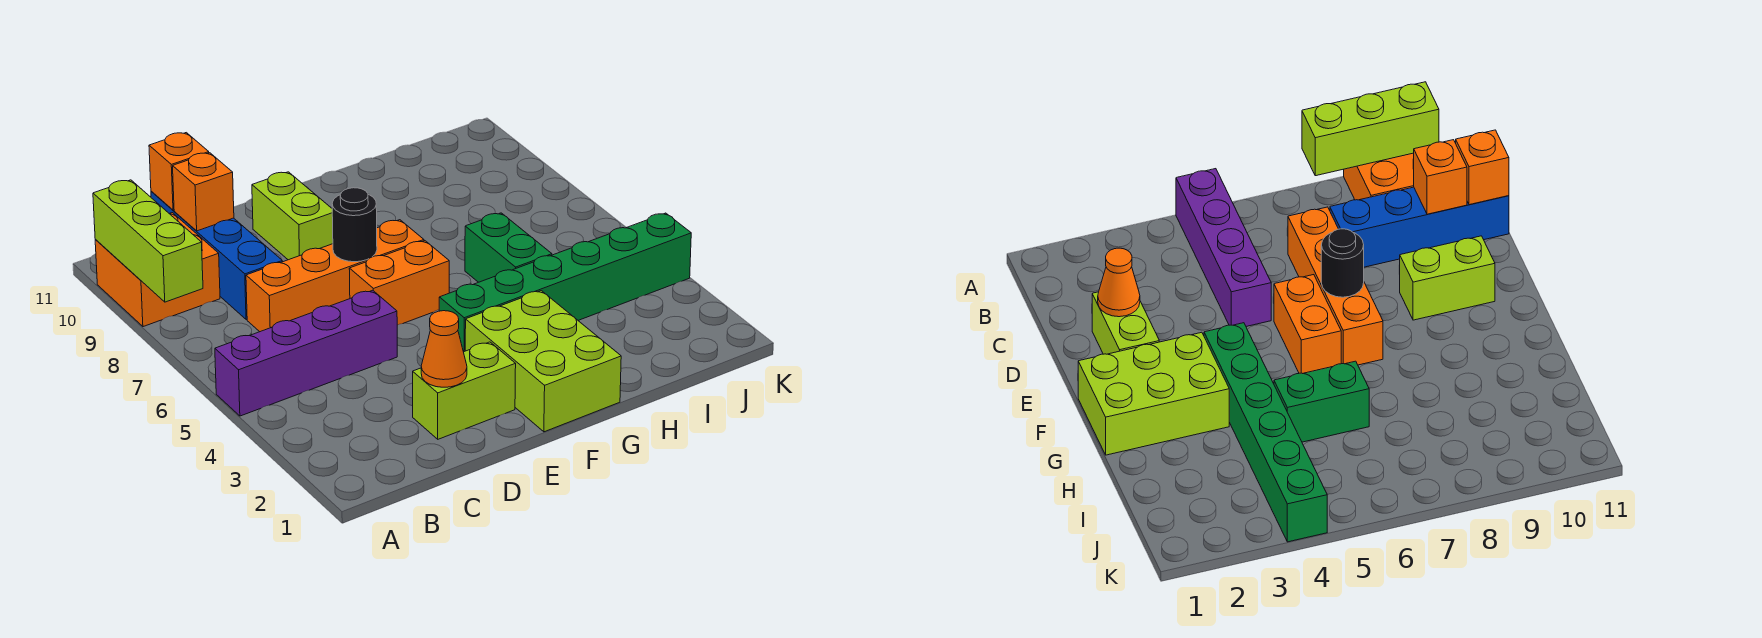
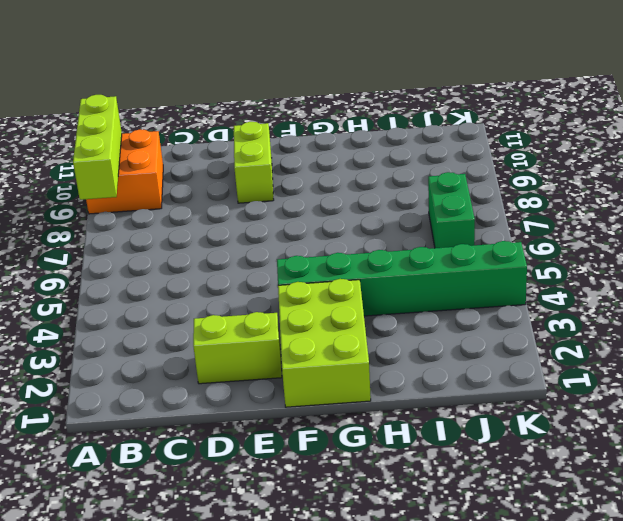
green 1x2 brick [428,172,475,248] -> green 1x2 brick moved to [465,213,552,282]
none -> purple 1x4 brick [215,290,397,416]
none -> orange 1x4 brick [246,220,424,332]
none -> blue 1x4 brick [151,191,282,320]

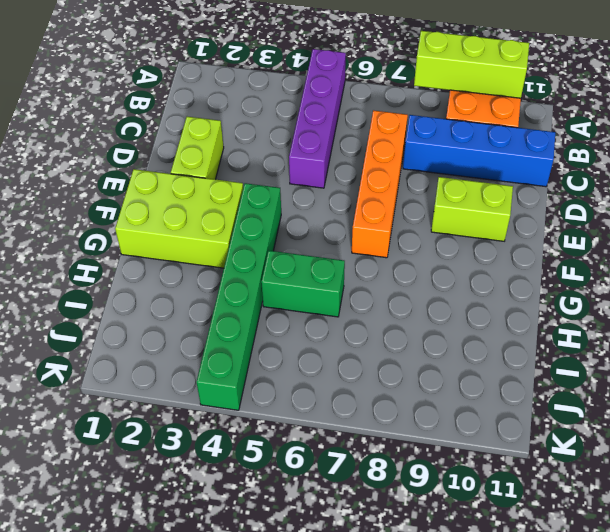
none -> orange 1x2 brick [349,241,449,325]
none -> orange 1x1 brick [173,153,234,231]
none -> orange 1x1 brick [149,133,209,210]

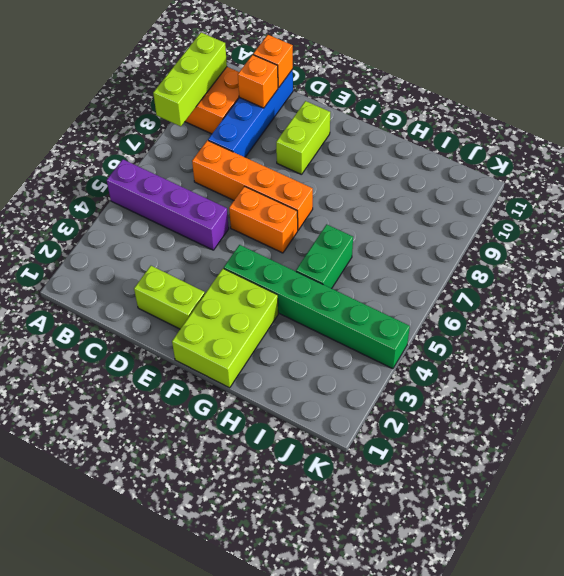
none -> orange 1x1 cone [421,311,467,387]
none -> black 1x1 round brick [332,188,377,262]

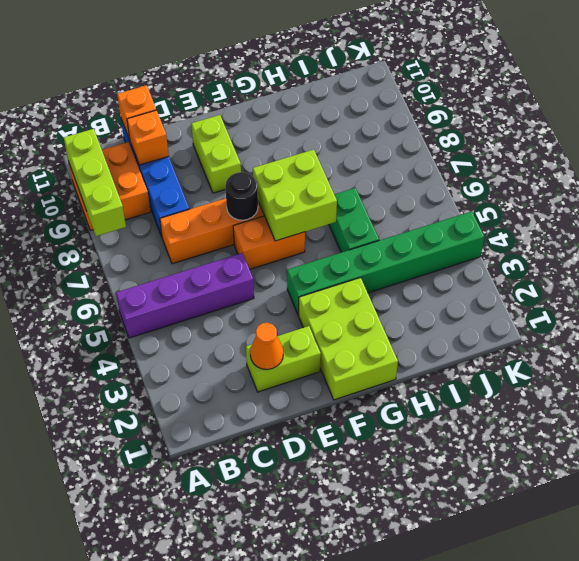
lime 2x2 brick [253,149,337,241] -> none

